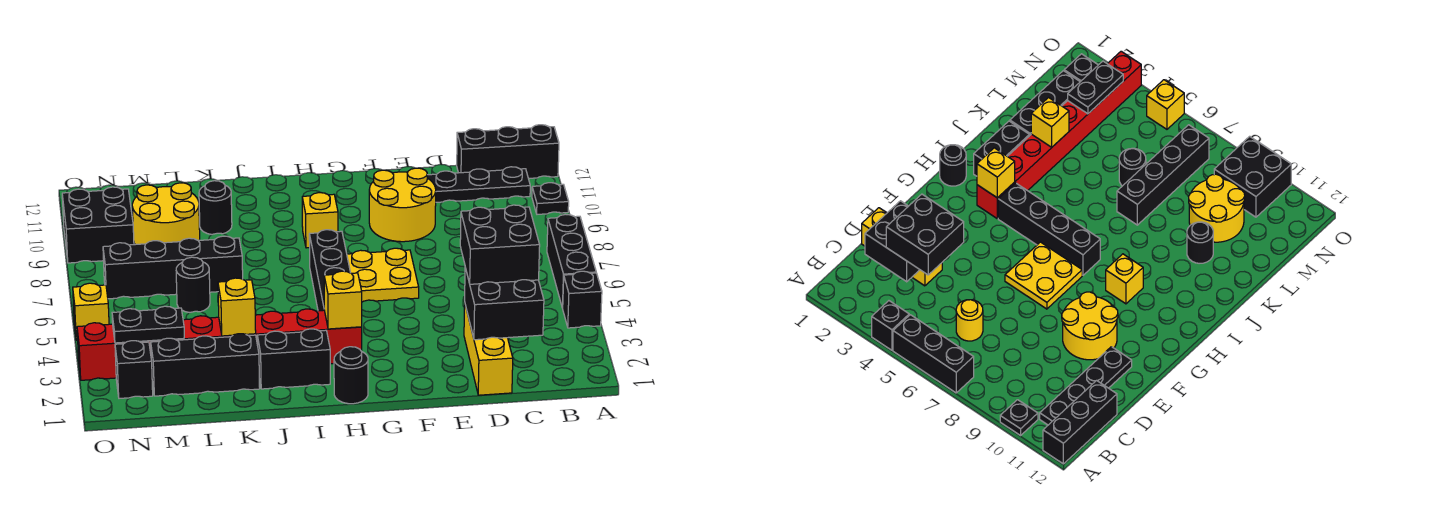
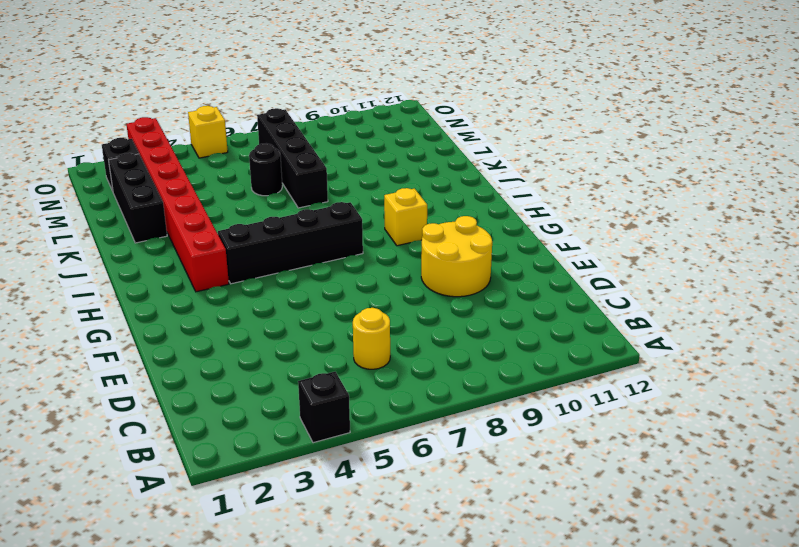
none -> black 1x3 brick [547,214,596,308]
none -> black 1x1 plate [532,183,569,214]
none -> black 1x3 brick [457,125,559,178]

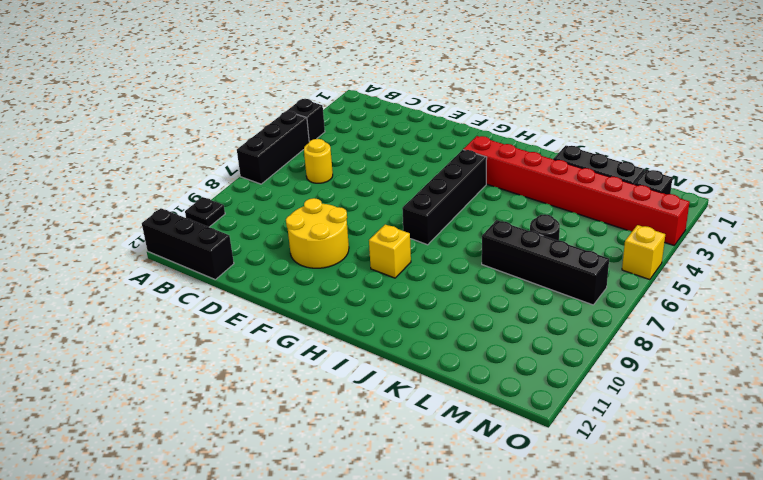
none -> black 1x4 plate [427,167,530,202]
none -> yellow 1x3 brick [464,305,513,395]
none -> yellow 2x2 plate [347,248,419,302]

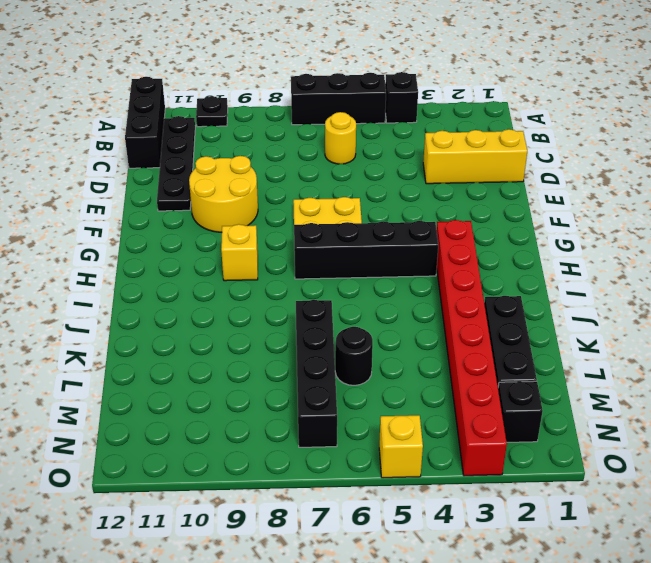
none -> black 1x1 round brick [334,347,368,404]
none -> black 1x2 brick [257,329,330,389]
none -> black 1x1 round brick [199,181,232,235]

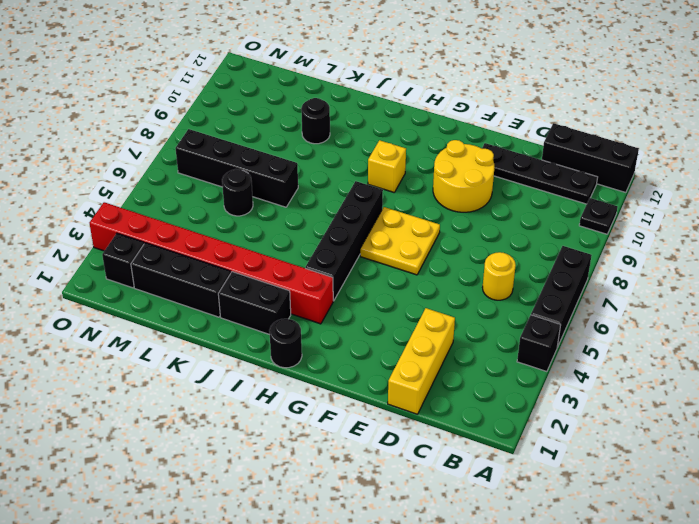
none -> yellow 2x2 round brick [132,183,200,245]
none -> black 2x2 brick [62,187,134,263]
none -> yellow 1x1 brick [73,283,109,340]

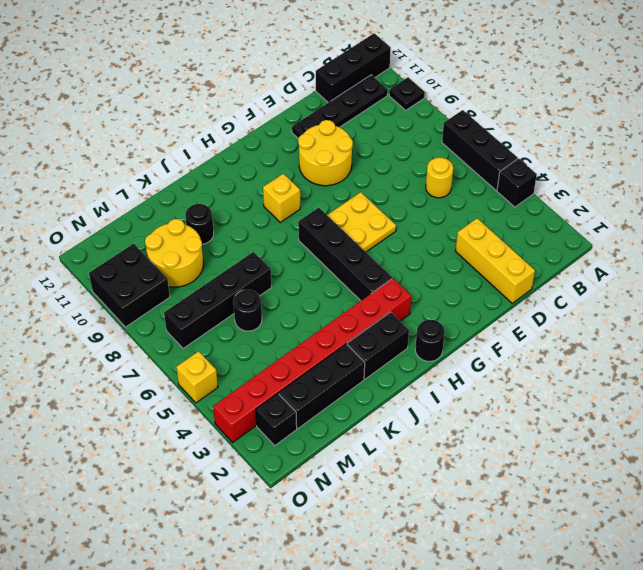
none -> black 2x2 brick [465,268,544,340]
none -> yellow 1x1 brick [324,271,362,329]
none -> yellow 1x1 brick [218,278,256,336]

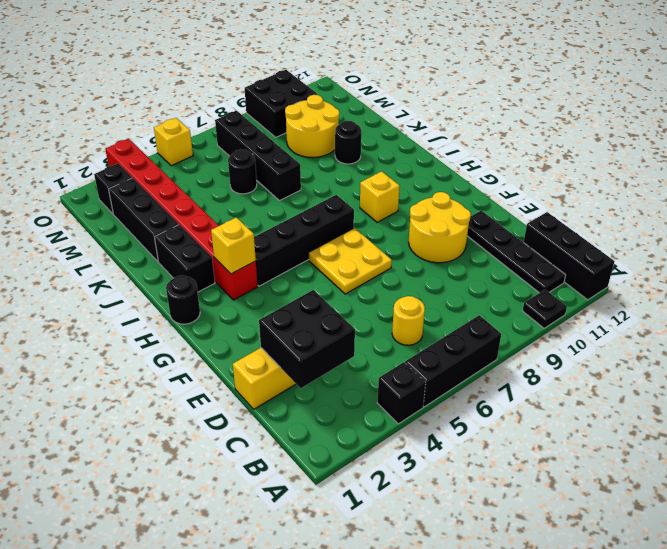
none -> yellow 1x1 brick [218,278,256,336]
none -> black 1x2 plate [112,306,184,343]
none -> black 2x2 brick [460,205,540,284]

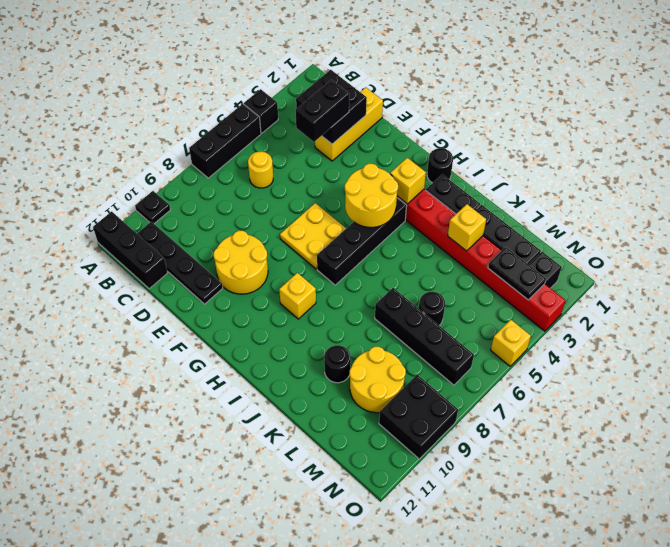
black 1x2 brick [295,80,349,142] -> black 2x2 brick [460,205,540,284]
yellow 2x2 round brick [345,164,398,227] -> none

